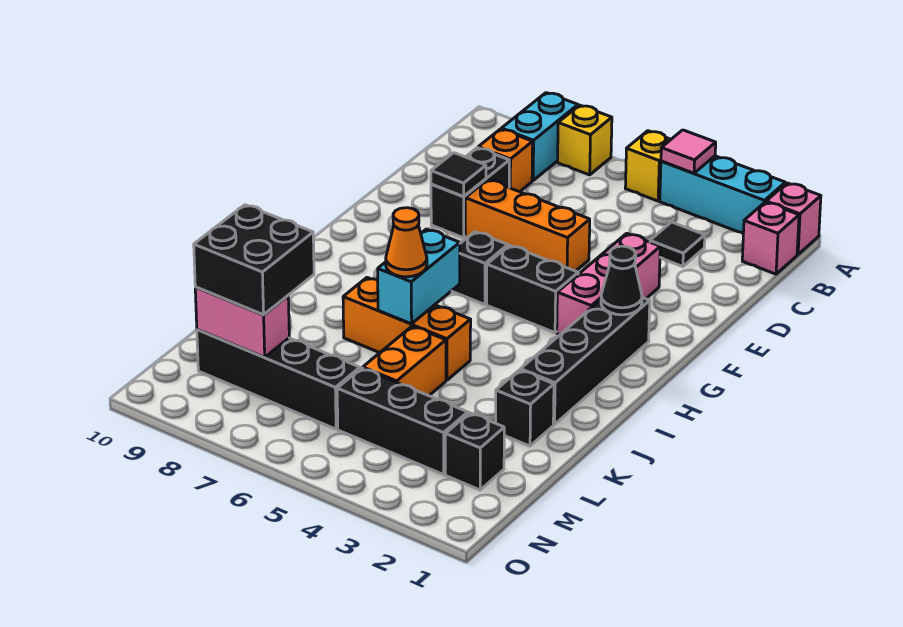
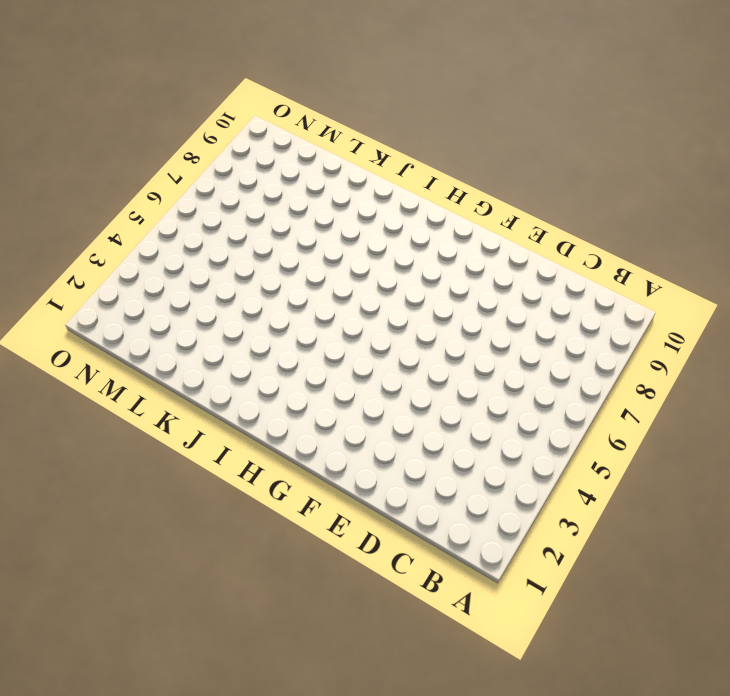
none -> pink 1x1 brick [766,183,821,255]
none -> cyan 1x3 brick [660,156,785,233]
none -> yellow 1x1 brick [625,131,671,201]

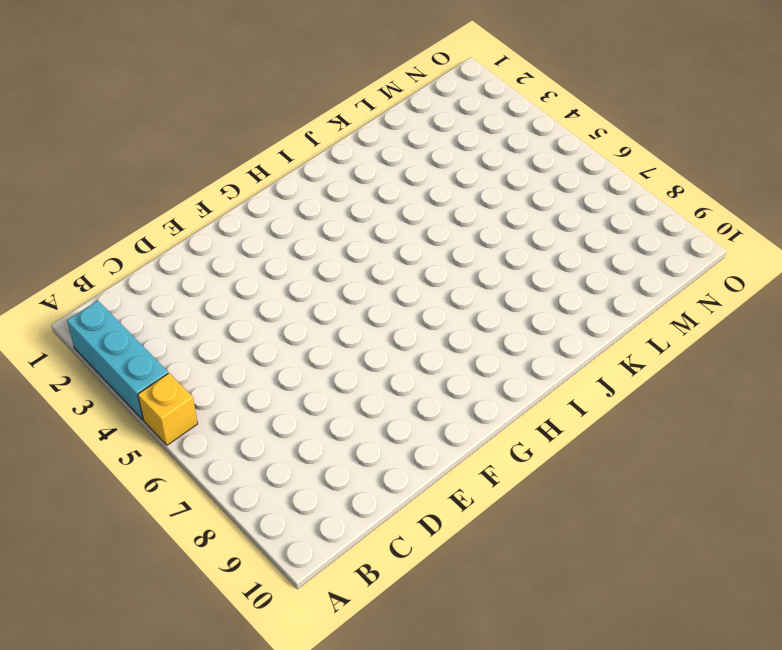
none -> pink 1x1 brick [766,183,821,255]
none -> yellow 1x1 brick [558,105,612,175]
none -> cyan 1x2 brick [501,93,578,181]

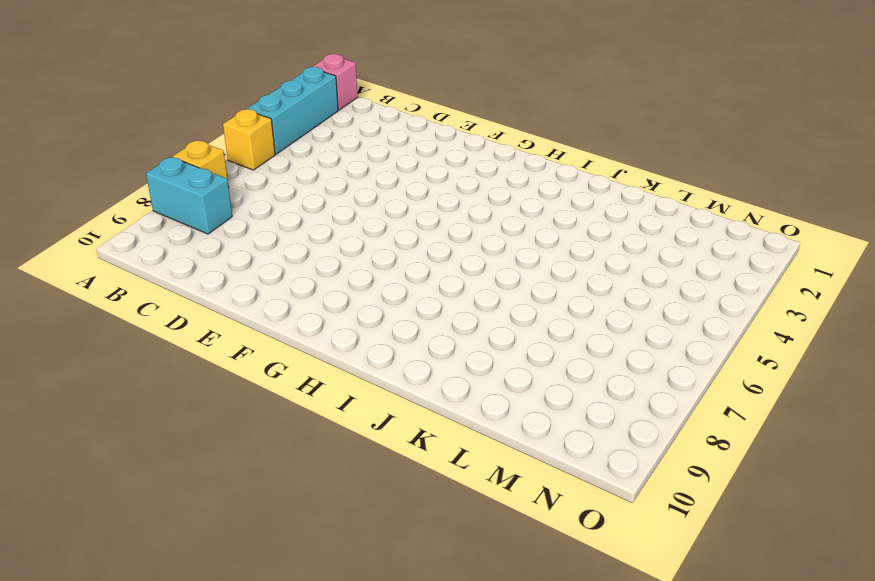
none -> pink 1x1 brick [742,202,799,274]
none -> black 1x1 tile [650,222,705,266]
none -> orange 1x1 brick [478,129,533,192]

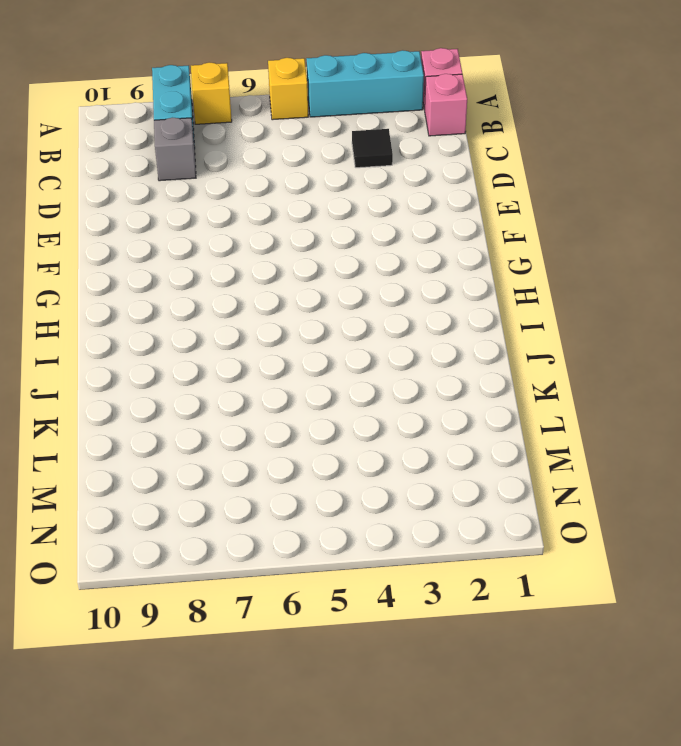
grey 1x1 brick [154,118,196,181] -> orange 1x1 brick [478,129,533,192]
none -> black 1x2 brick [431,148,509,238]
none -> pink 1x3 brick [557,233,660,335]
none -> orange 1x3 brick [465,180,590,271]

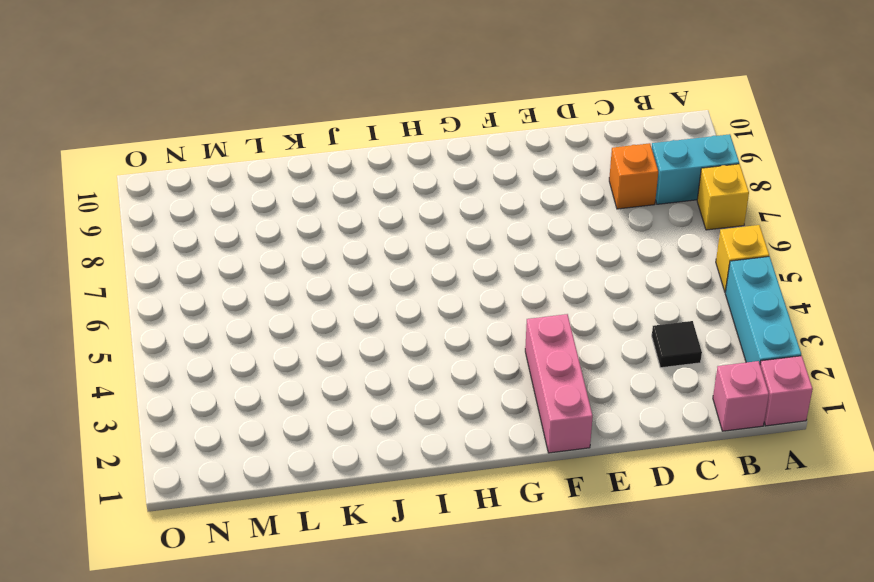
pink 1x3 brick [525,314,593,453] -> pink 1x3 brick turned to [557,233,660,335]
none -> black 1x2 brick [431,148,509,238]
none -> orange 1x3 brick [465,180,590,271]
none -> black 1x4 brick [521,298,650,425]

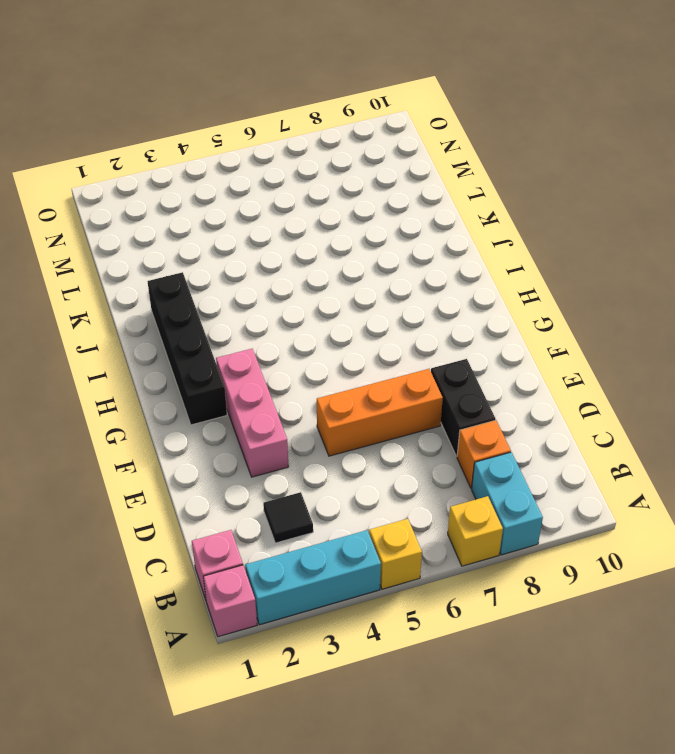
none -> black 1x2 brick [487,245,578,333]
none -> black 1x1 brick [452,232,508,305]
none -> orange 1x3 brick [343,278,471,380]

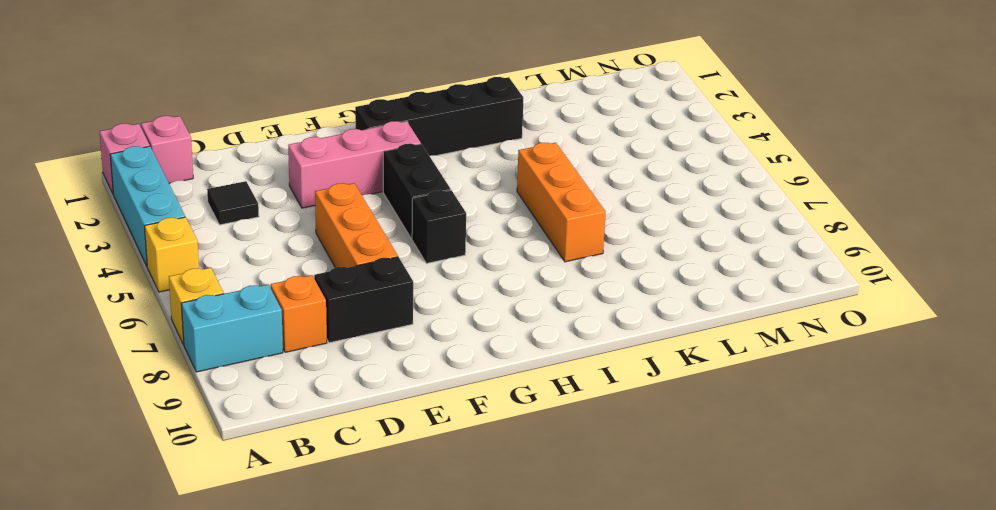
none -> black 1x1 brick [496,370,554,446]
none -> orange 1x2 brick [363,326,446,396]
none -> black 1x1 brick [445,413,504,490]

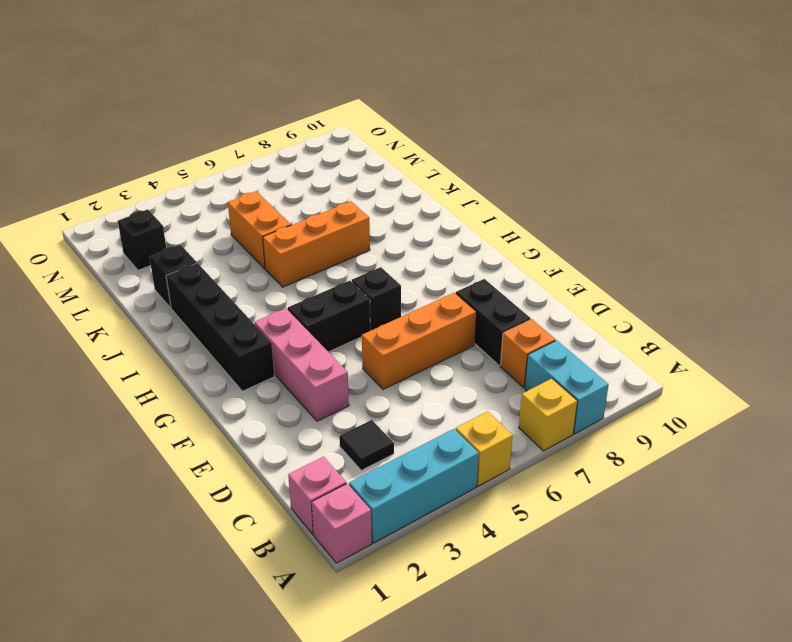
none -> black 1x3 brick [337,368,468,475]
none -> black 1x4 brick [197,329,360,429]
none -> pink 1x1 tile [661,130,716,173]

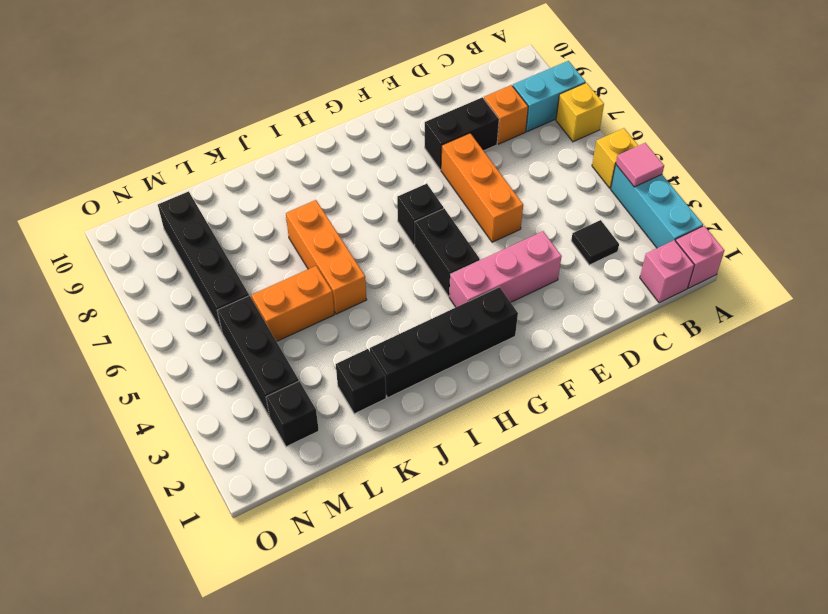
none -> black 1x1 tile [431,153,486,196]
none -> black 1x1 cone [601,246,642,315]
none -> cyan 1x2 brick [378,229,460,324]

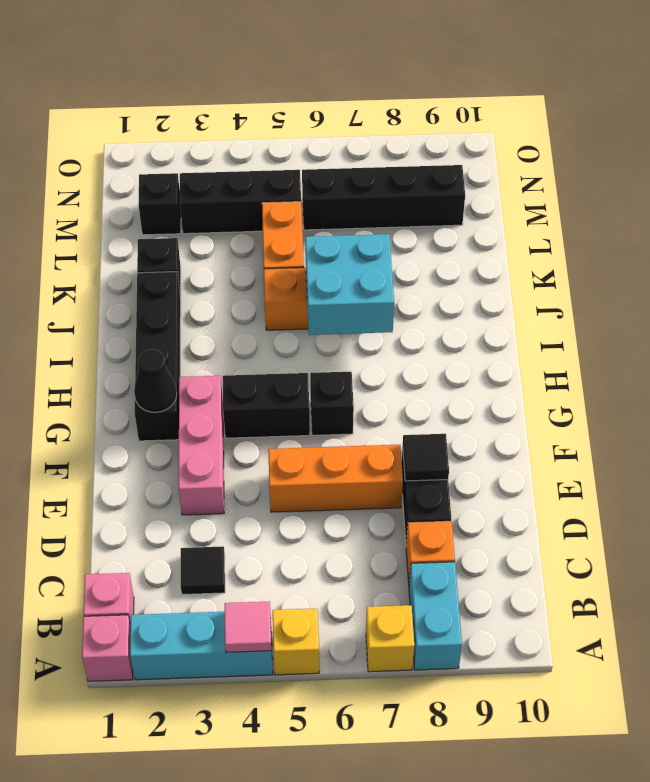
cyan 2x2 brick [306,234,394,335] -> cyan 1x2 brick [378,229,460,324]
none -> pink 1x2 brick [195,287,289,357]
none -> orange 1x1 cone [386,208,427,277]
none -> black 2x2 brick [194,205,314,315]

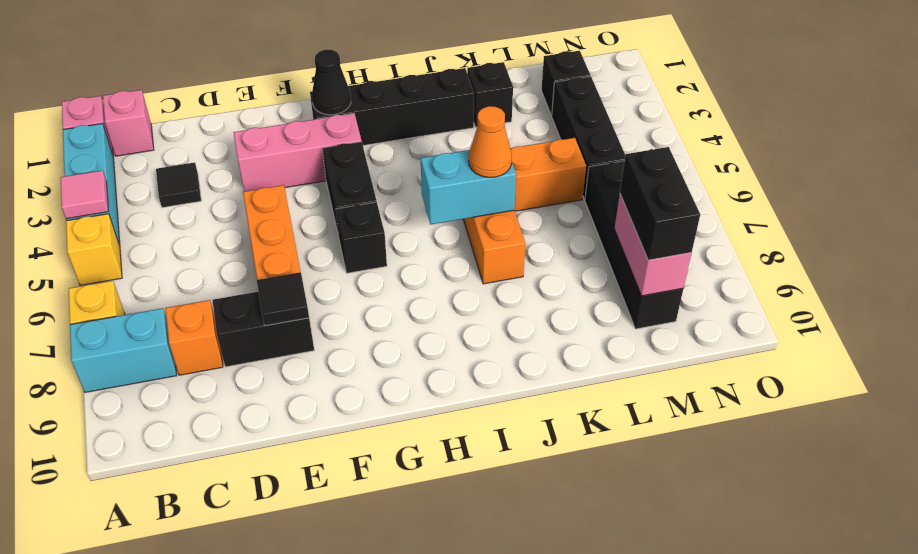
black 1x2 brick [620,147,700,260] -> black 2x2 brick [194,205,314,315]

